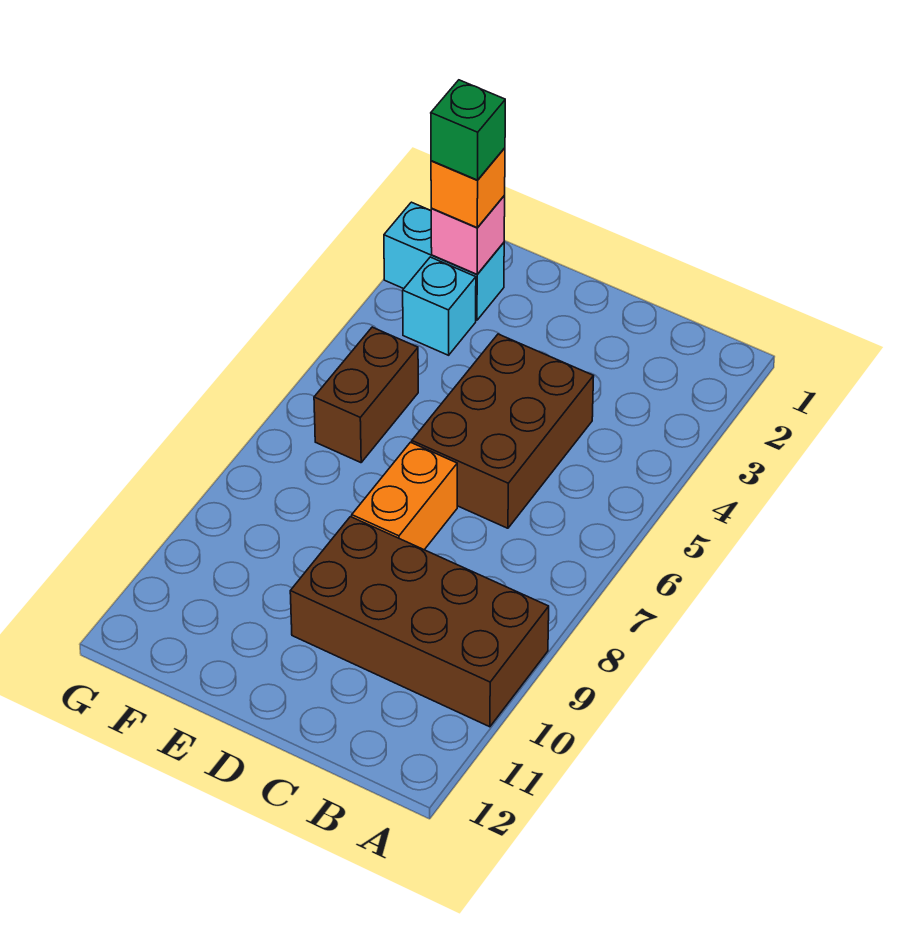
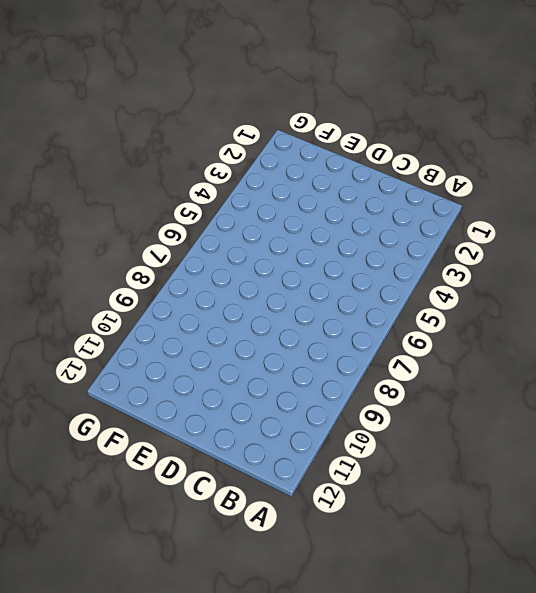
none -> brown 2x4 brick [290,517,549,727]
none -> brown 2x3 brick [412,334,594,528]

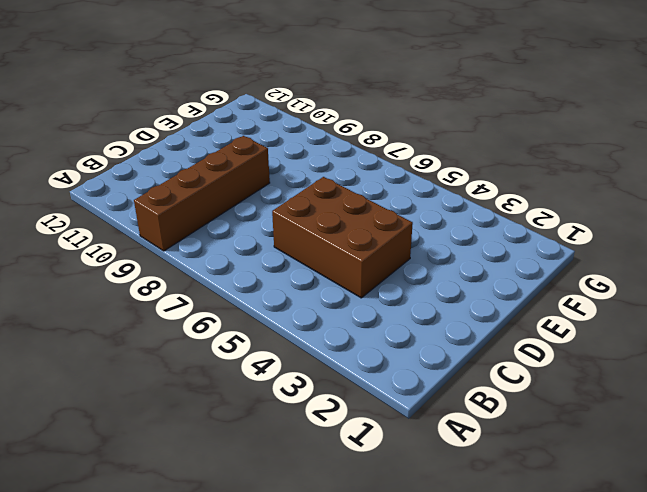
brown 1x4 brick [134,136,270,251] -> brown 2x4 brick [290,517,549,727]
none -> orange 1x2 brick [352,442,457,550]
none -> cyan 1x2 brick [384,202,504,320]

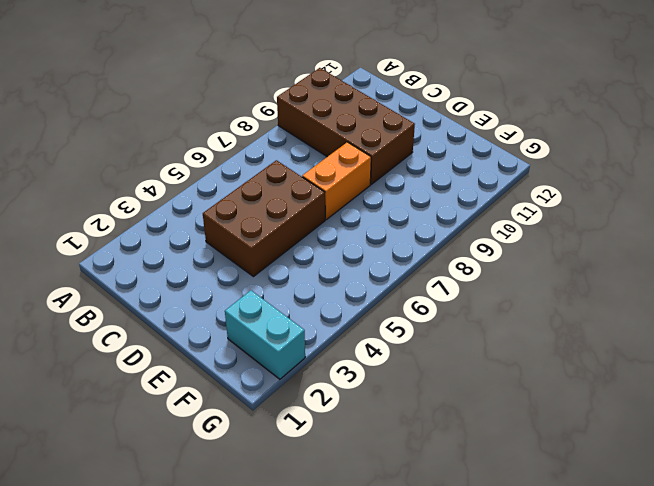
none -> cyan 1x1 brick [403,257,476,355]
none -> brown 1x2 brick [314,327,418,463]

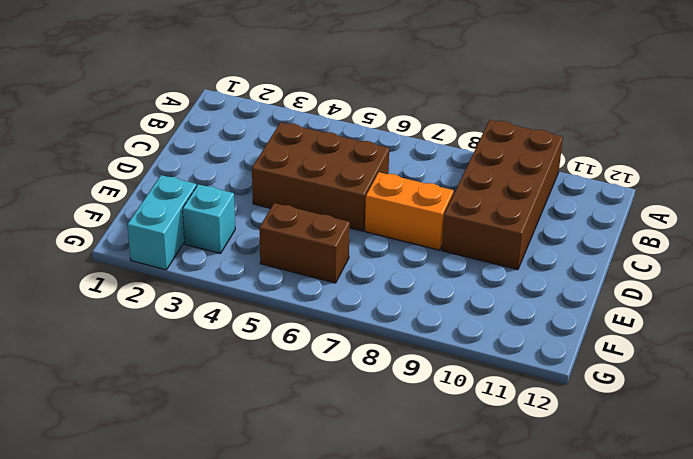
none -> pink 1x1 brick [431,196,505,274]
none -> orange 1x1 brick [431,148,505,228]

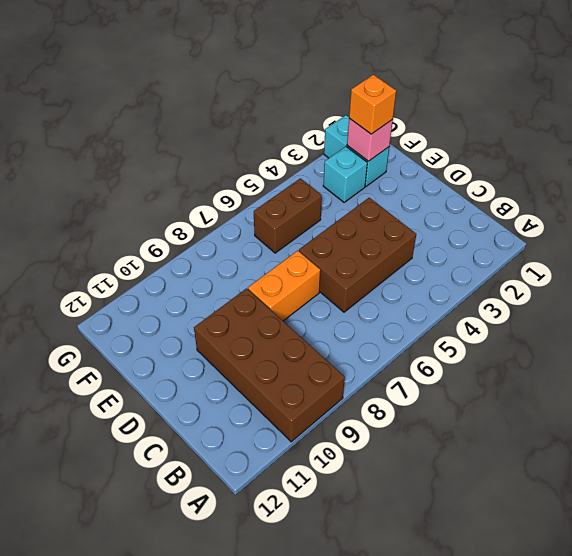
none -> green 1x1 brick [431,80,505,180]

